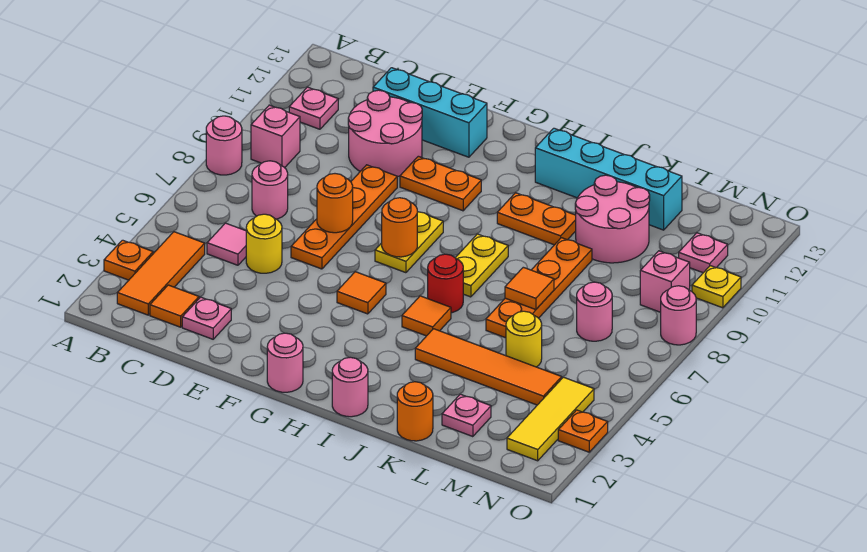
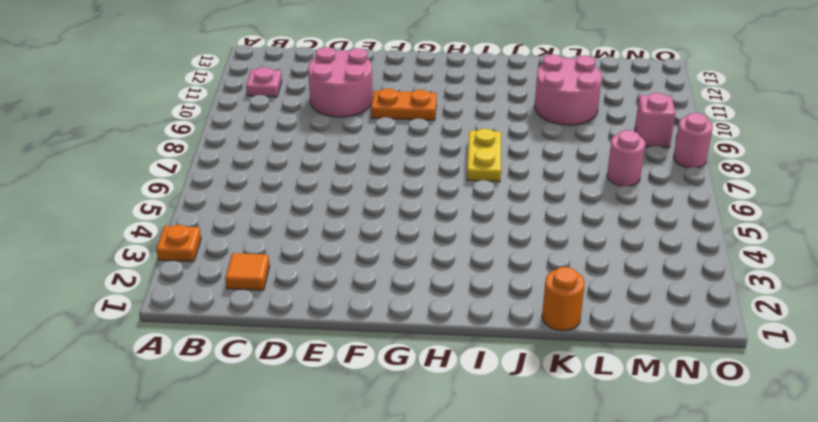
none -> pink 1x1 round brick [206,116,242,175]
none -> orange 1x3 tile [117,232,205,315]
none -> pink 1x1 brick [251,105,300,168]
none -> pink 1x1 tile [207,223,246,265]

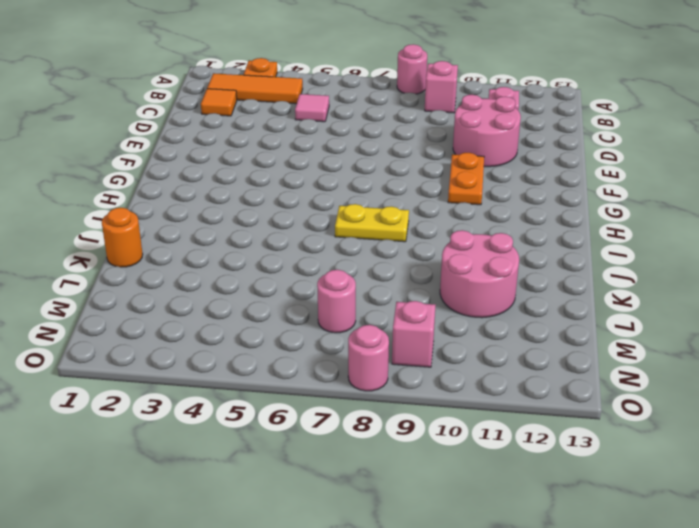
none -> pink 1x1 round brick [252,161,288,219]
none -> pink 1x1 plate [182,297,231,339]
none -> yellow 1x1 round brick [246,214,282,273]
none -> cyan 1x3 brick [373,68,487,157]

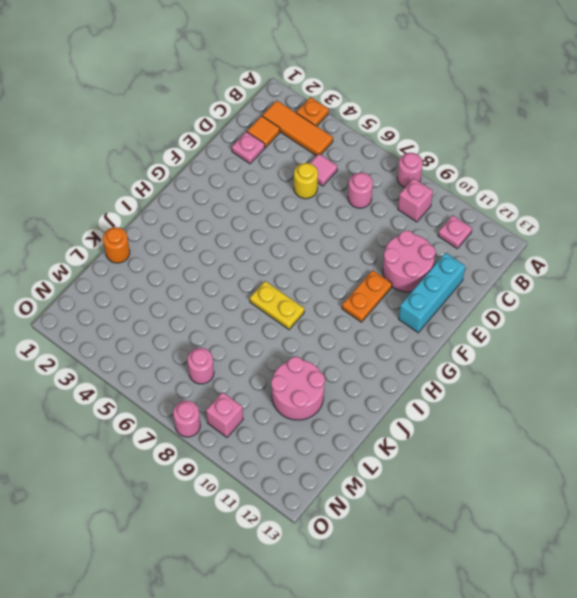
none -> orange 1x4 plate [291,165,397,269]
none -> pink 1x1 round brick [267,333,303,392]
none -> orange 1x1 tile [337,272,386,314]
none -> yellow 1x2 plate [375,212,443,273]

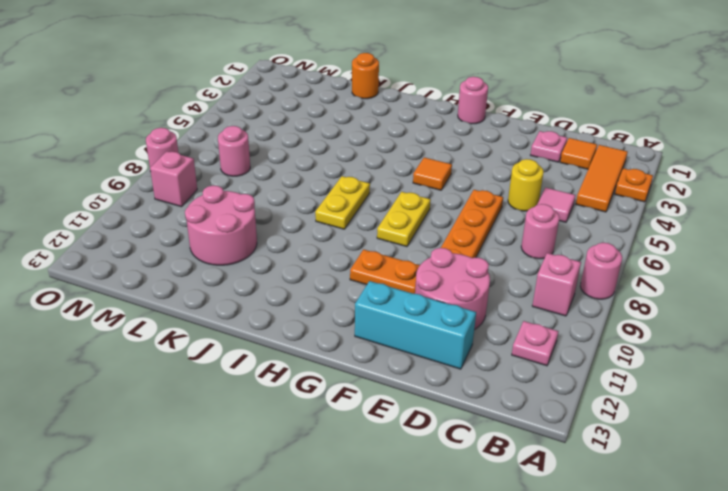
none -> pink 1x1 round brick [332,357,368,417]
none -> orange 1x1 tile [402,296,451,336]
none -> red 1x1 round brick [428,254,463,313]
none -> orange 1x2 plate [497,193,576,245]

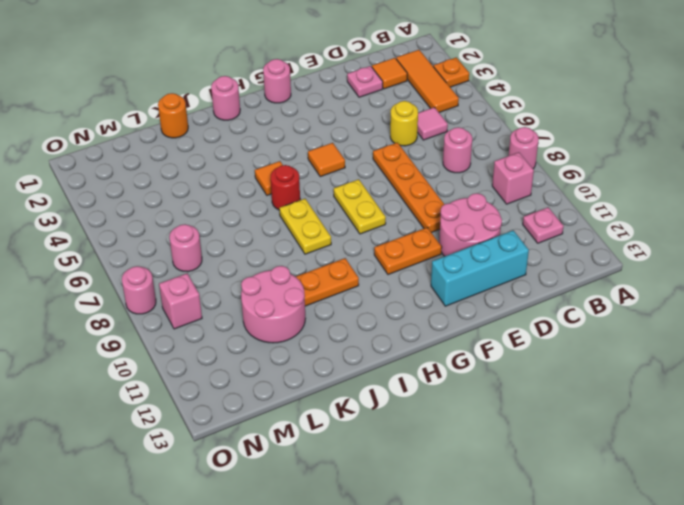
none -> cyan 1x4 brick [535,128,682,230]
none -> orange 1x4 tile [415,329,562,405]
none -> orange 1x4 plate [486,238,592,338]
none -> pink 1x1 plate [442,394,491,437]

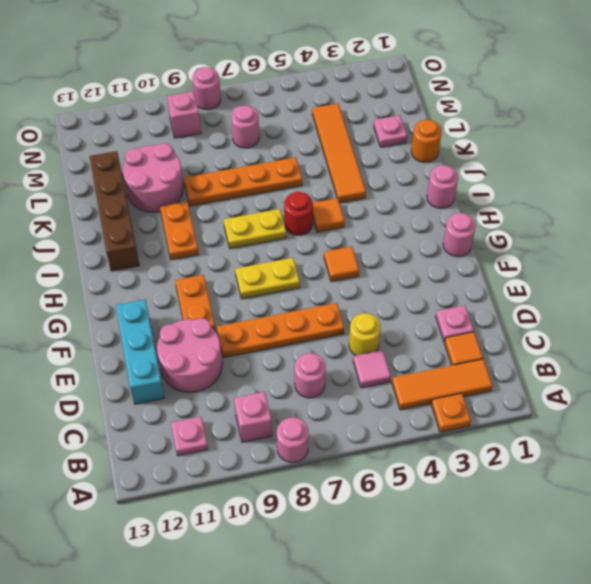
brown 1x4 brick [90,151,139,271] -> cyan 1x4 brick [535,128,682,230]
none -> yellow 1x1 round brick [506,311,542,367]
none -> yellow 1x3 tile [507,377,594,461]
none -> pink 1x1 plate [679,233,728,273]
none -> orange 1x1 plate [558,410,608,452]

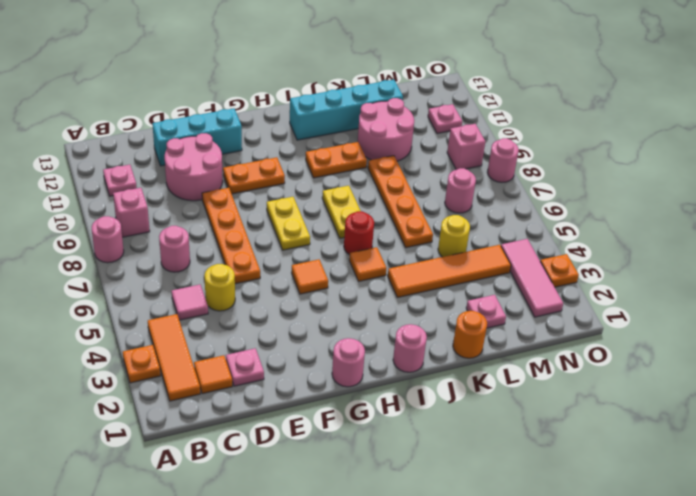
pink 1x3 tile [501,239,563,317] -> yellow 1x3 tile [507,377,594,461]
none -> yellow 1x1 plate [692,266,741,308]
none -> orange 1x1 round brick [317,174,353,233]
none -> orange 1x1 round brick [382,198,417,257]
none -> orange 1x1 tile [505,267,554,310]

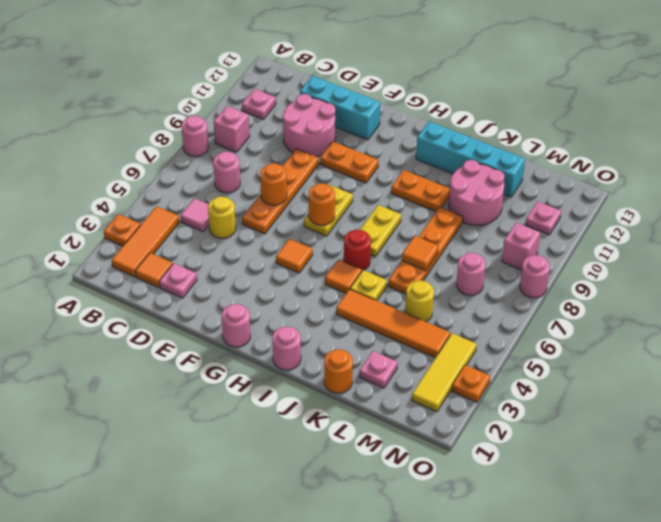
yellow 1x1 plate [350,270,387,301] -> yellow 1x1 plate moved to [692,266,741,308]

